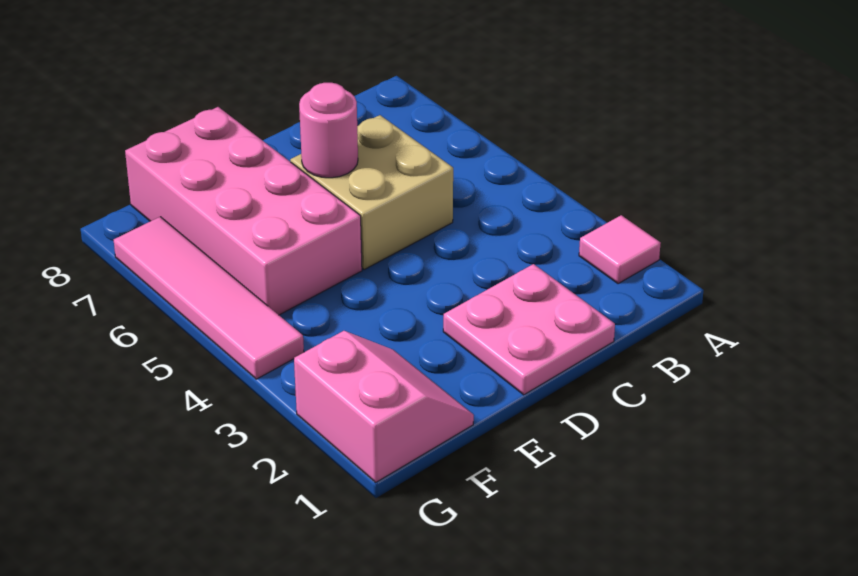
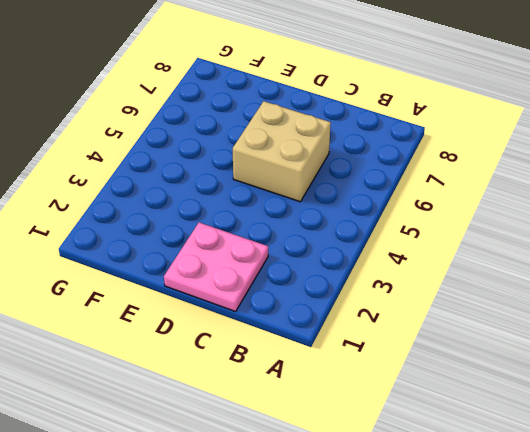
none -> pink 1x1 tile [579,215,661,284]
none -> pink 2x4 brick [125,107,362,315]

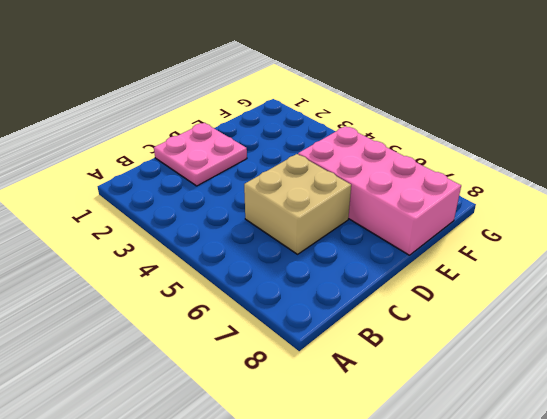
none -> pink 1x1 tile [579,215,661,284]
none -> pink 2x2 slope [294,331,474,482]

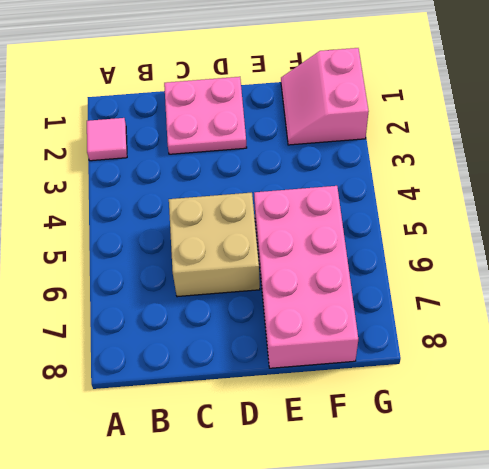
none -> pink 1x4 tile [114,217,304,379]
none -> pink 1x1 round brick [299,83,358,178]

